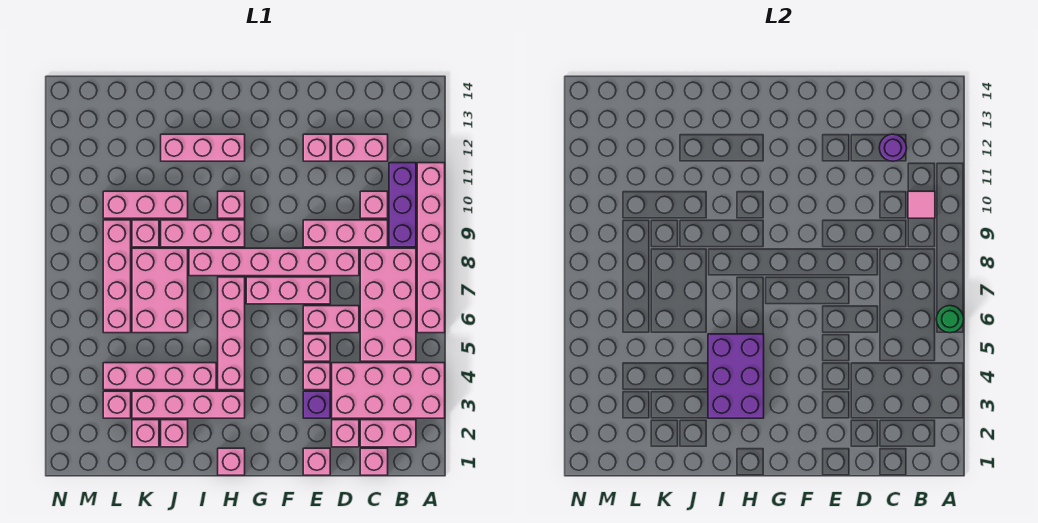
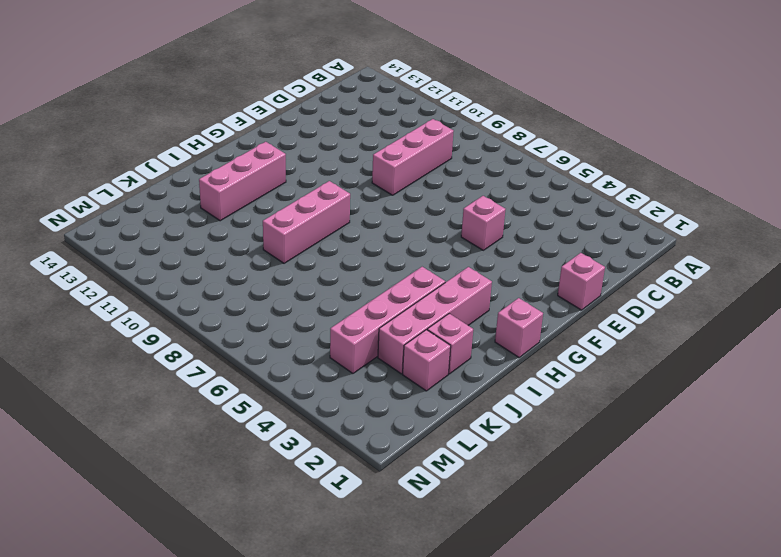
none -> pink 2x4 brick [332,363,445,418]
none -> pink 1x6 brick [417,163,445,333]
none -> pink 1x2 brick [360,420,416,447]
none -> pink 2x4 brick [360,248,416,361]

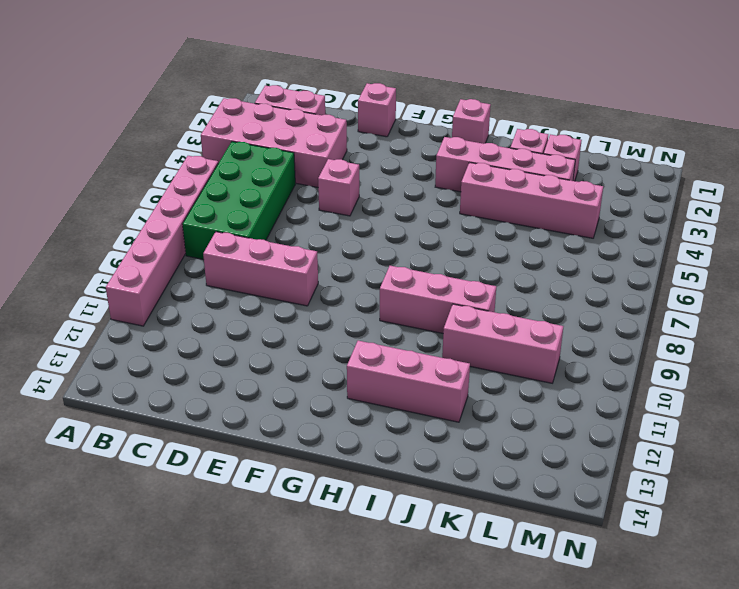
green 2x4 brick [183,142,295,259] -> pink 2x4 brick [360,248,416,361]
none -> purple 1x3 brick [389,163,416,247]
none -> pink 1x1 brick [360,448,388,475]
none -> pink 1x1 brick [360,191,388,218]
none -> pink 1x2 brick [332,134,388,161]

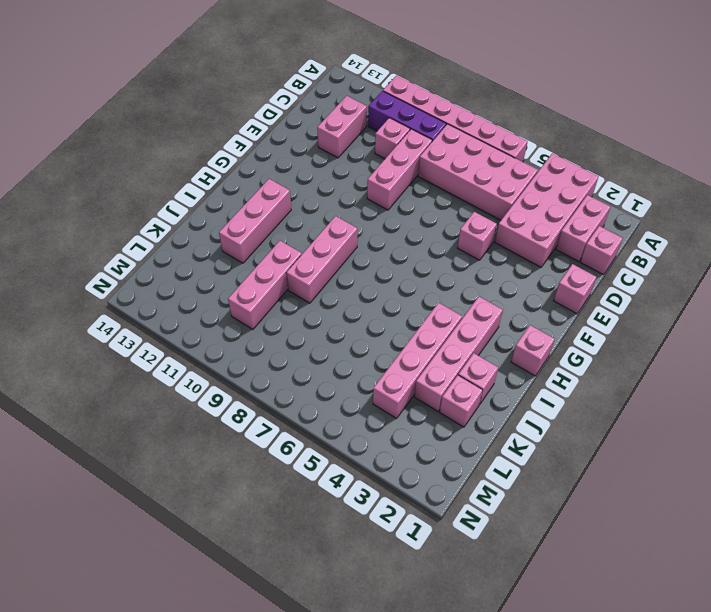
none -> pink 1x1 brick [332,420,359,447]
none -> pink 1x2 brick [303,306,359,333]
none -> pink 1x6 brick [189,248,359,276]
none -> purple 1x1 brick [303,391,330,418]

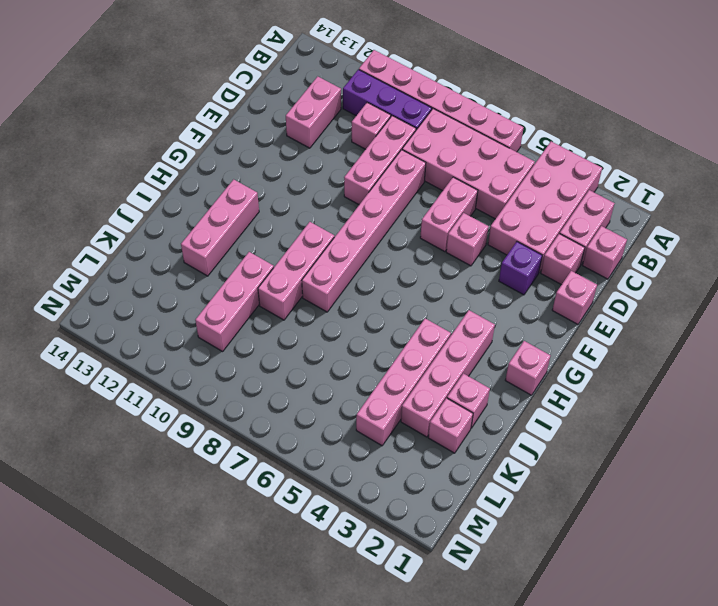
none -> pink 1x1 brick [303,363,330,390]
none -> pink 1x3 brick [246,277,330,304]
none -> pink 1x1 brick [303,134,330,161]
none -> pink 1x4 brick [218,277,245,390]

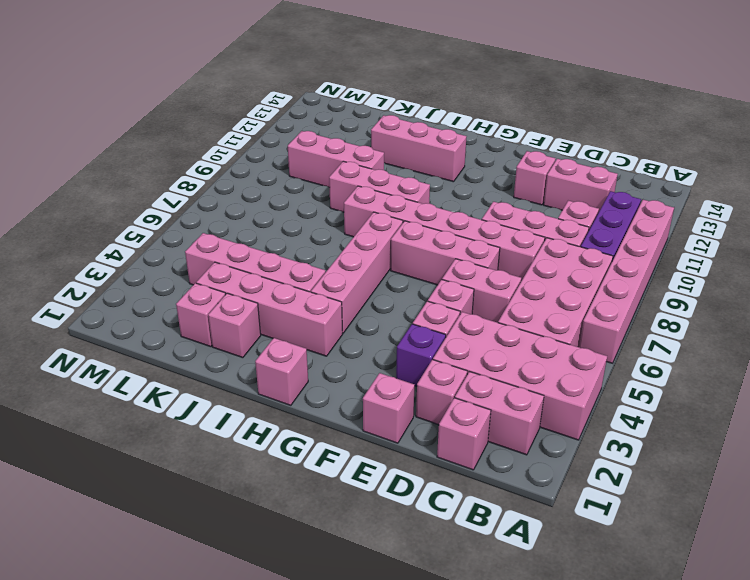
none -> pink 1x1 brick [218,191,245,218]
none -> pink 2x3 brick [132,248,188,333]
none -> pink 1x1 brick [132,220,159,247]
none -> pink 1x1 brick [103,391,131,418]

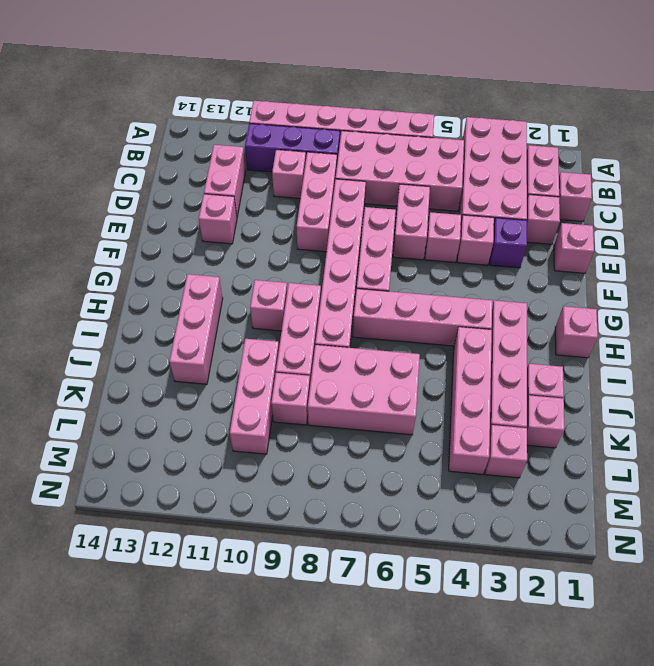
none -> pink 1x4 brick [103,220,131,333]
none -> green 1x1 round brick [937,306,964,333]
none -> pink 1x1 tile [908,191,935,218]
none -> purple 1x1 round brick [879,134,907,161]

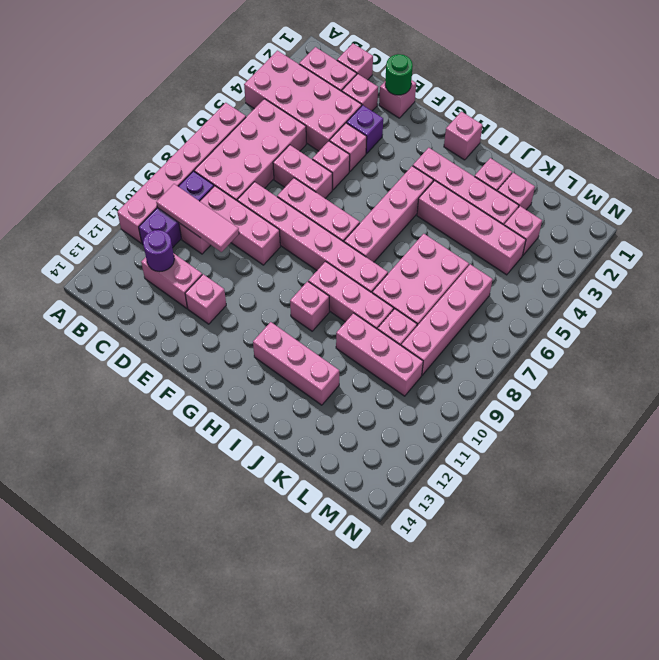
pink 1x3 tile [156,184,239,252] -> pink 1x1 tile [908,191,935,218]
green 1x1 round brick [385,54,413,95] -> green 1x1 round brick moved to [937,306,964,333]
none -> purple 2x3 brick [708,334,764,418]

